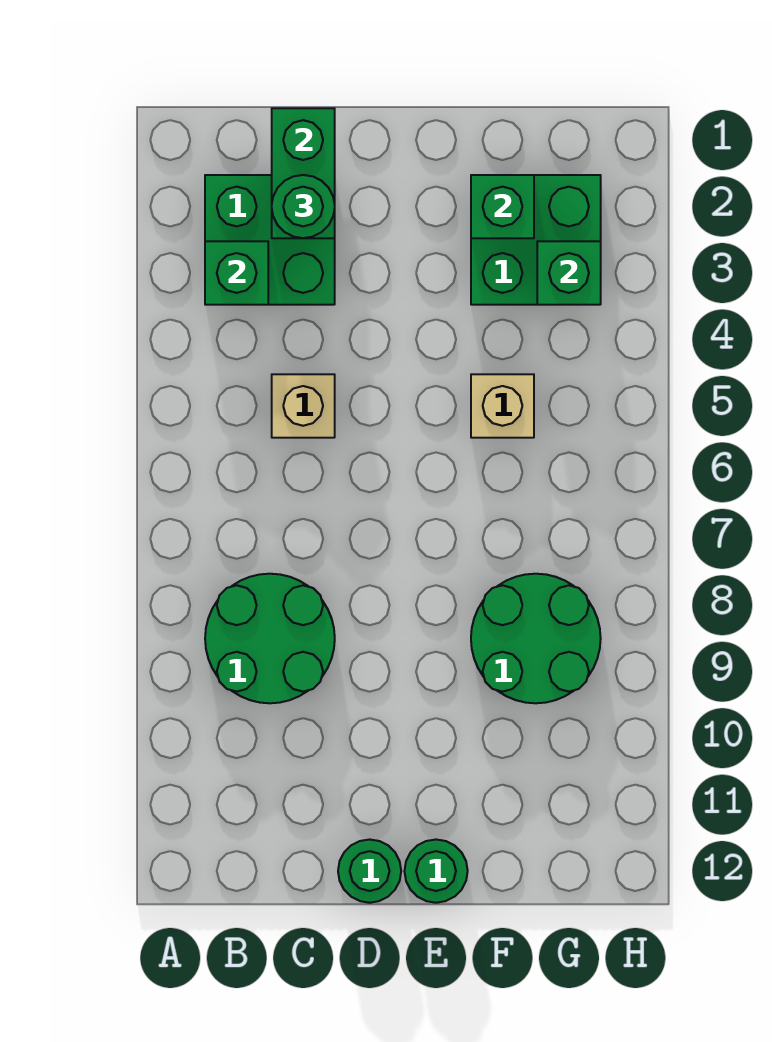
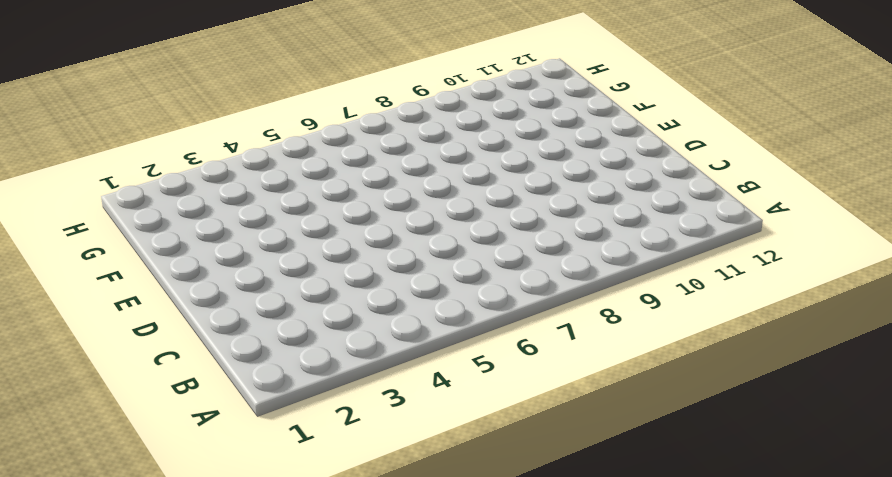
none -> green 2x2 brick [205,175,335,305]
none -> green 2x2 round brick [205,574,335,703]
none -> tan 1x1 brick [272,374,335,438]

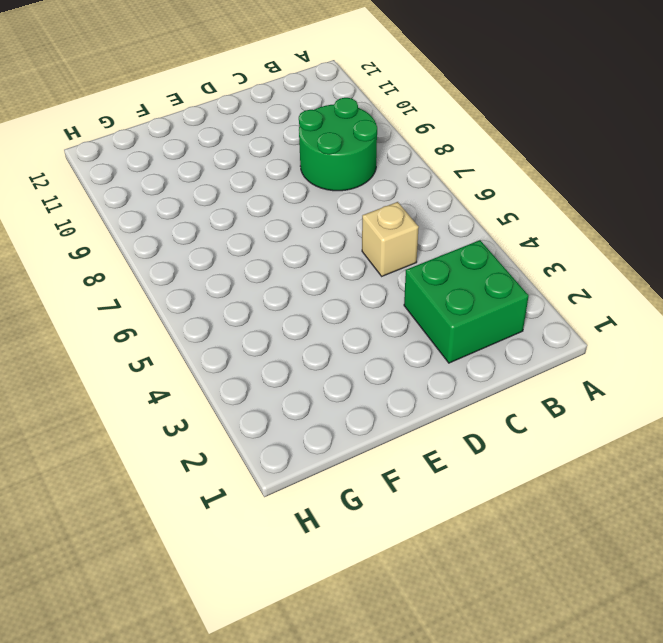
none -> green 1x1 round brick [338,839,401,903]
none -> green 1x1 round brick [404,840,468,903]
none -> green 2x2 brick [471,175,601,305]

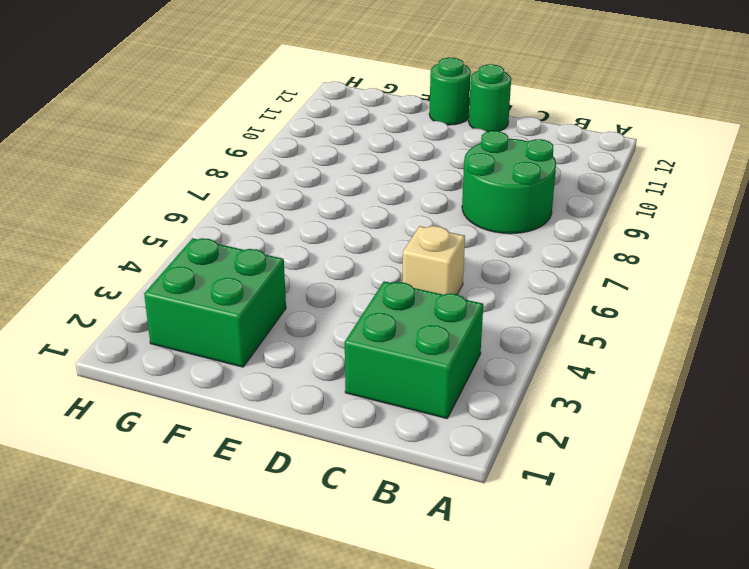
none -> tan 1x1 brick [471,374,534,438]
none -> green 2x2 round brick [471,574,601,703]
none -> green 1x1 brick [205,241,268,305]

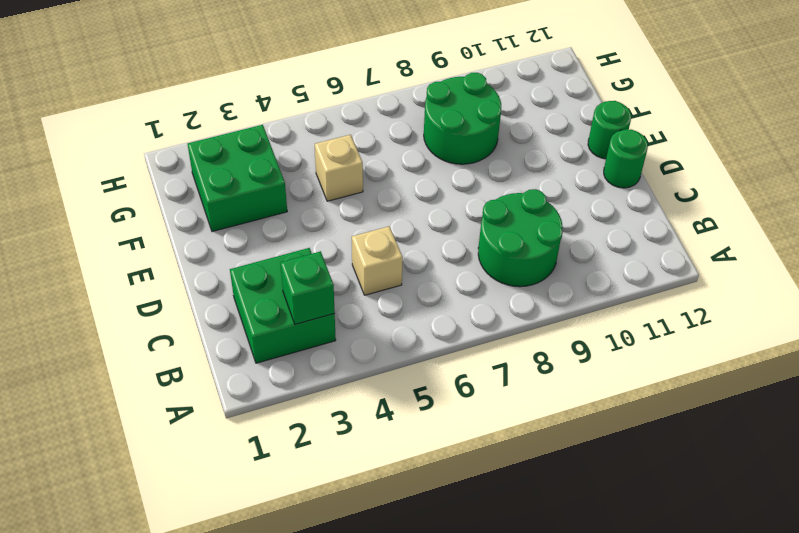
none -> green 1x2 brick [272,108,335,238]
none -> green 1x1 brick [471,175,534,238]
none -> green 1x1 brick [537,241,601,305]

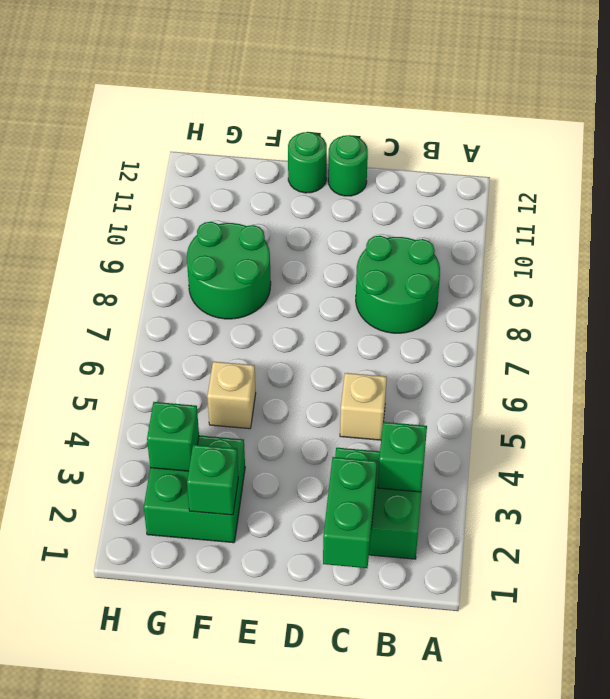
none -> green 1x1 round brick [272,175,335,238]

